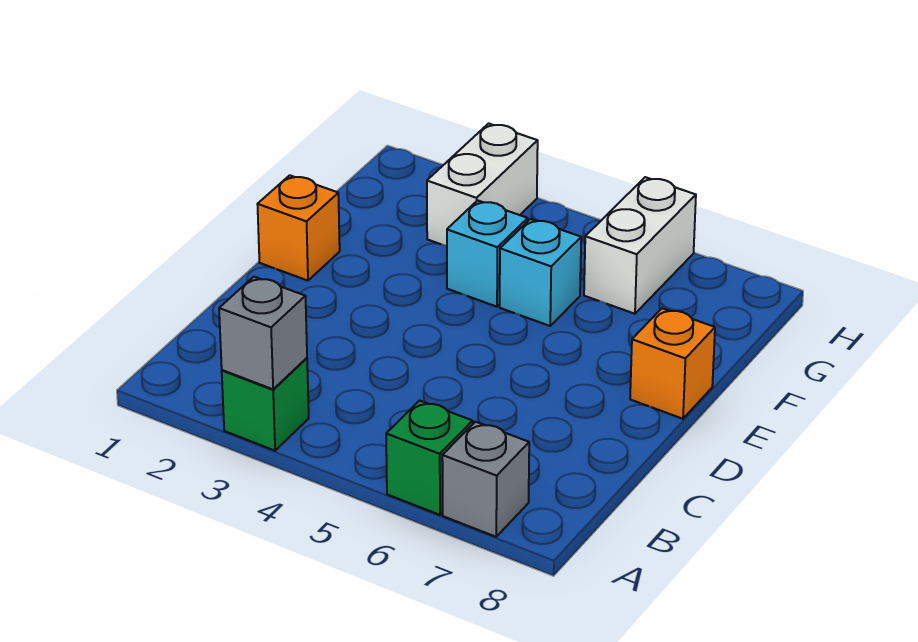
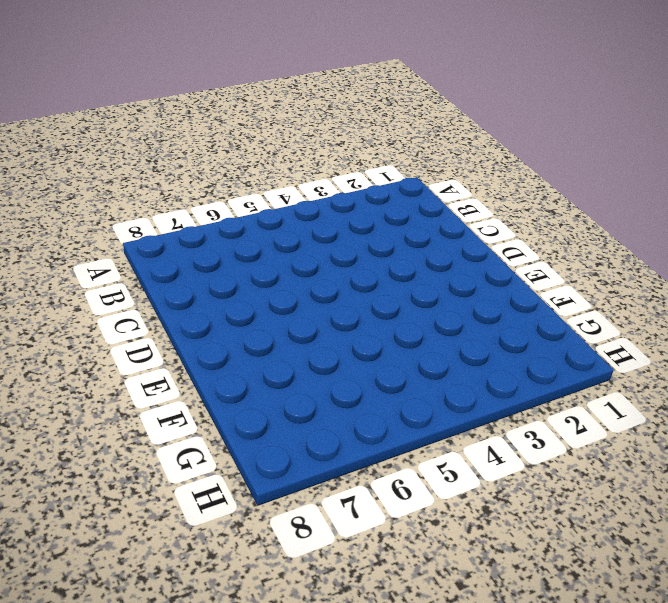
none -> green 1x1 brick [222,358,309,451]
none -> green 1x1 brick [386,401,473,515]

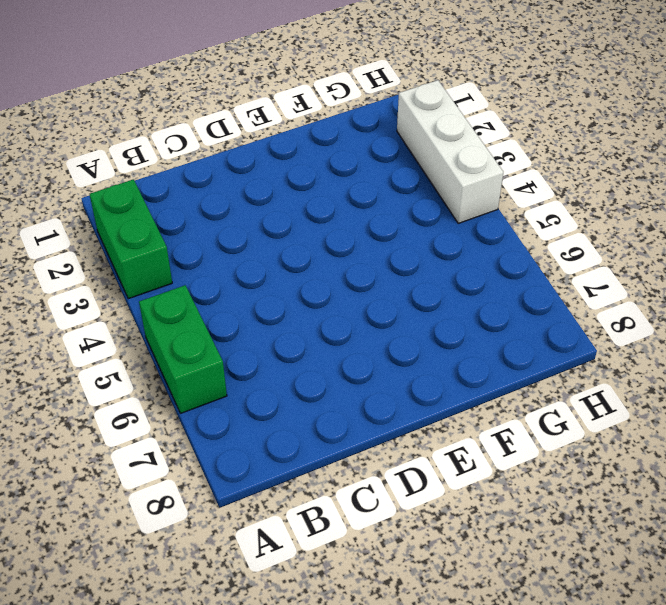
green 1x2 brick [90,179,172,299] -> green 1x1 brick [222,358,309,451]
green 1x2 brick [139,285,227,413] -> green 1x1 brick [386,401,473,515]
white 1x3 brick [397,80,503,223] -> white 1x2 brick [427,123,538,246]
none -> grey 1x1 brick [442,422,529,537]
none -> orange 1x1 brick [257,175,340,281]

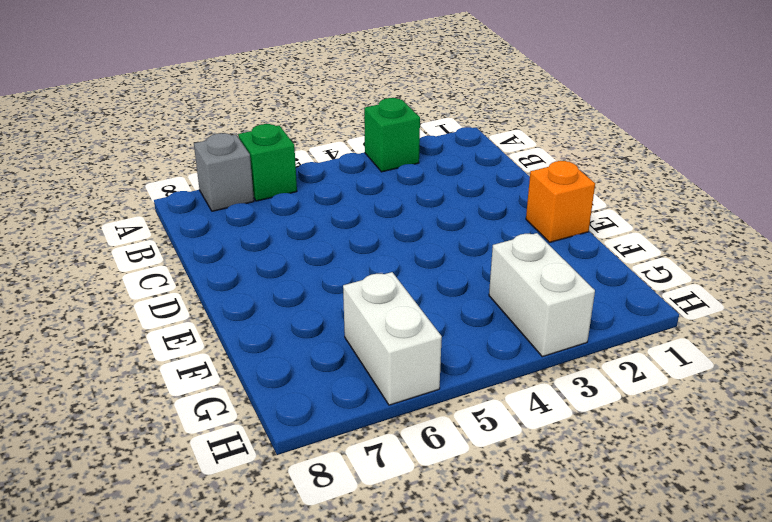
none -> orange 1x1 brick [630,308,715,419]
none -> cyan 1x1 brick [447,200,528,307]

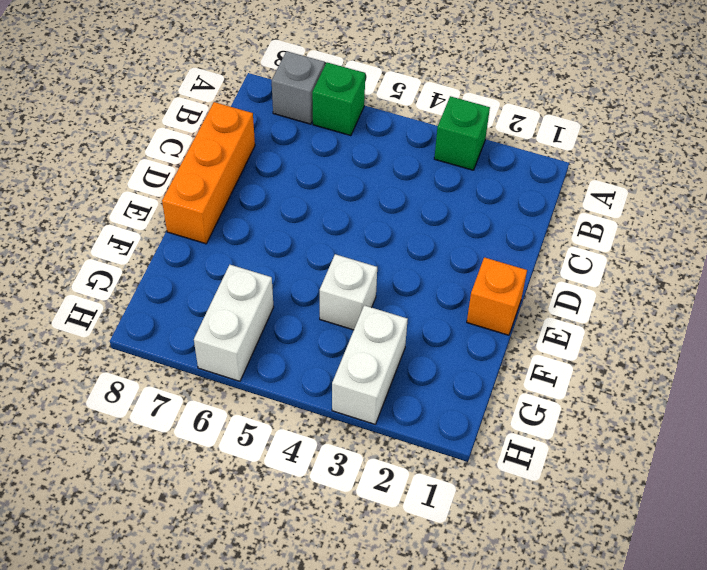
orange 1x3 brick [162,102,255,244] -> orange 1x1 brick [630,308,715,419]
white 1x1 brick [320,254,377,330] -> cyan 1x1 brick [447,200,528,307]
none -> cyan 1x1 brick [500,219,581,326]
none -> grey 1x1 brick [219,277,307,389]

